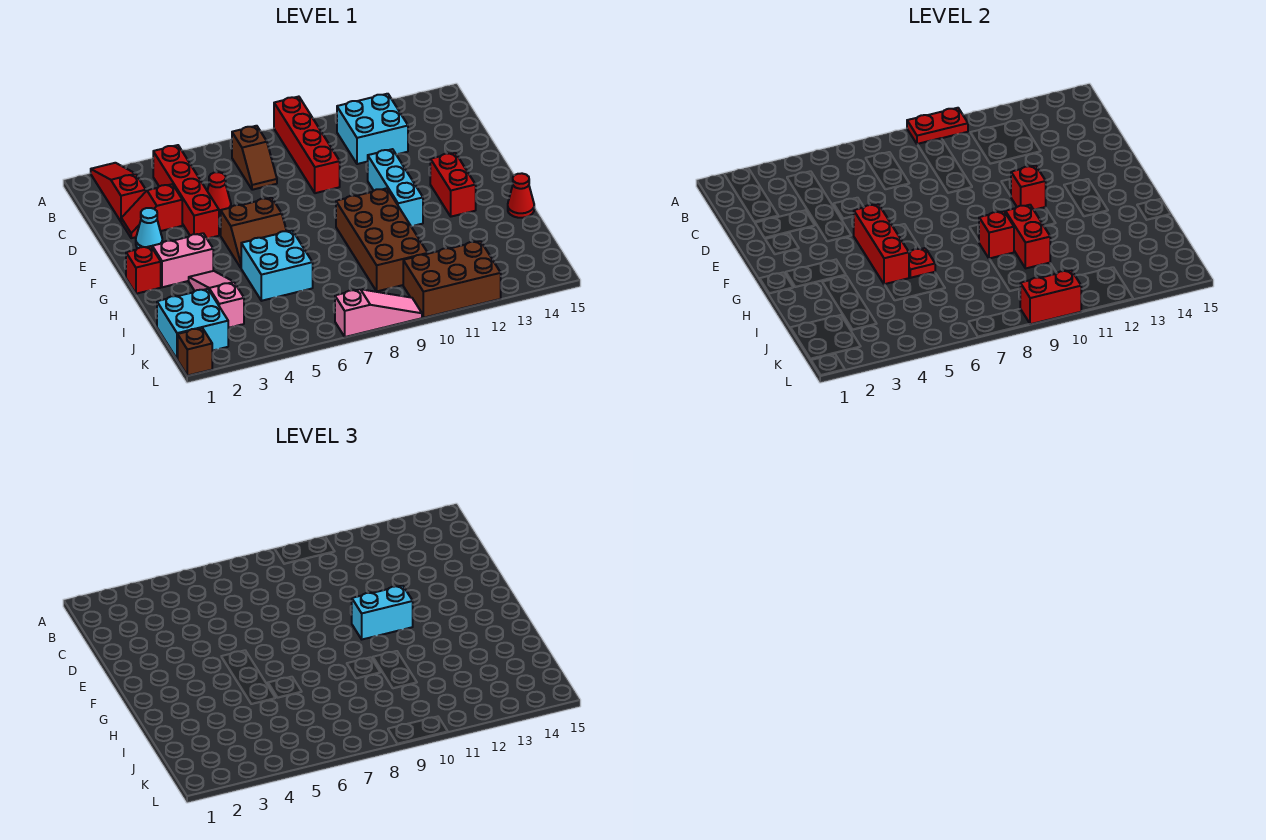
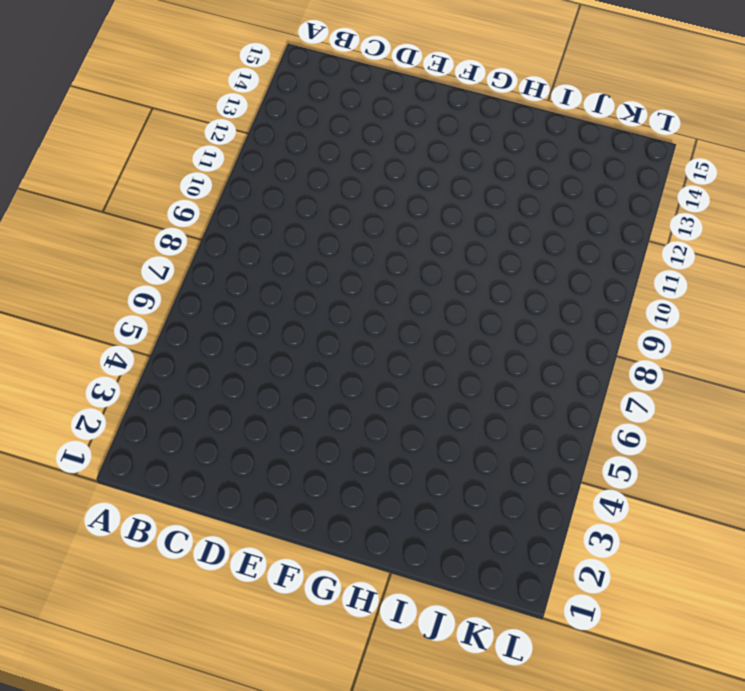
none -> red 1x3 slope [91,163,146,221]
none -> red 1x4 brick [274,97,340,193]
none -> red 1x4 brick [153,145,219,239]

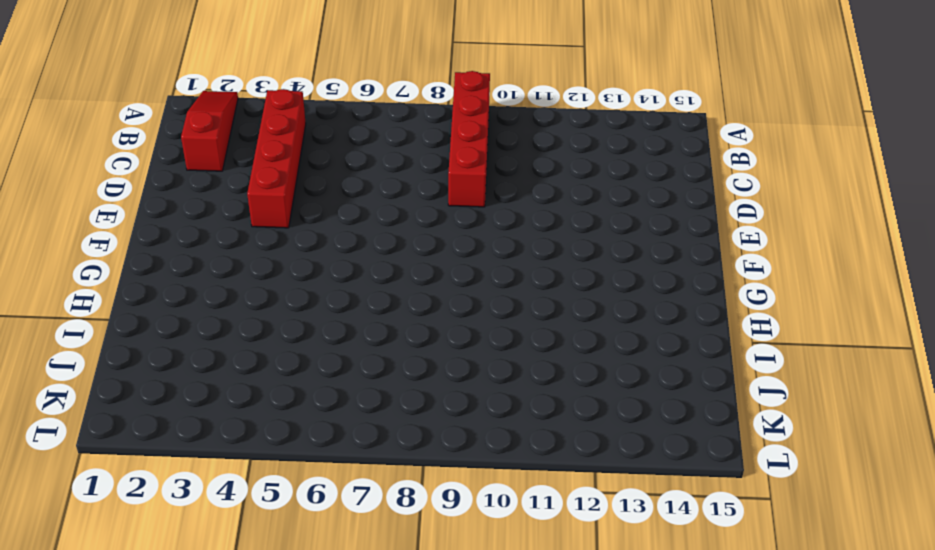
none -> brown 1x2 slope [232,126,277,190]
none -> cyan 2x2 brick [337,94,408,164]
none -> red 1x2 slope [121,184,182,238]

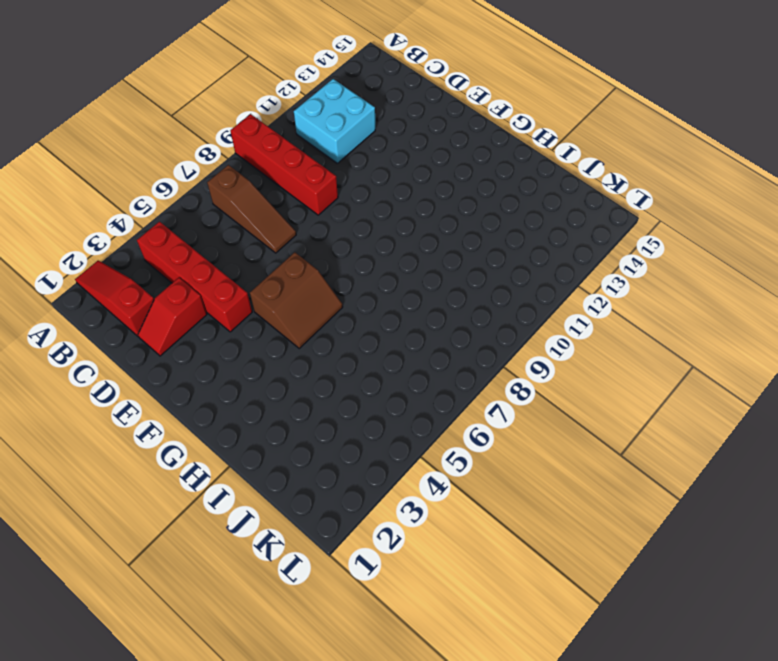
brown 1x3 slope [207,165,296,253] -> brown 1x2 slope [232,126,277,190]
none -> red 1x1 cone [208,172,231,216]
none -> cyan 1x1 cone [136,208,162,248]
none -> cyan 1x3 brick [368,149,423,226]

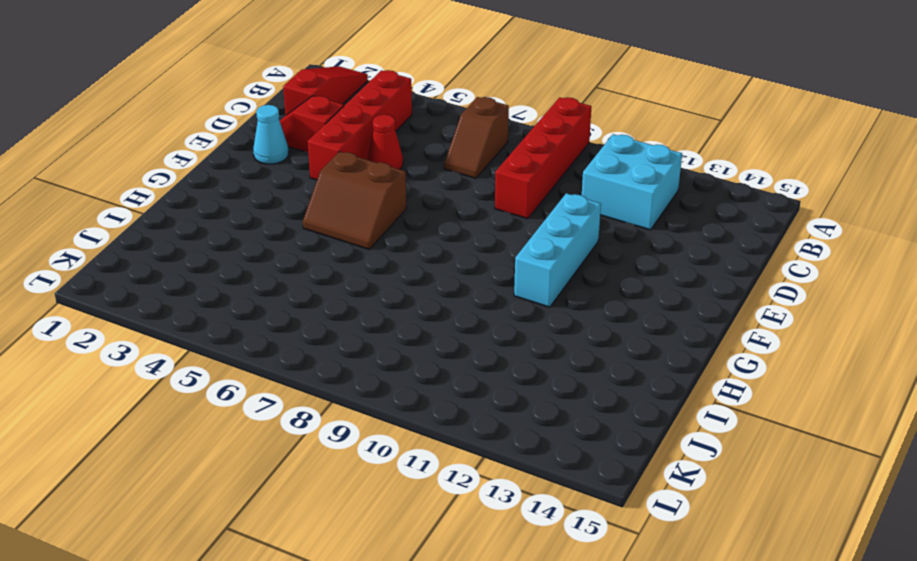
none -> red 1x2 brick [430,153,476,217]
none -> red 1x1 brick [126,246,161,294]
none -> pink 1x2 brick [152,233,213,287]

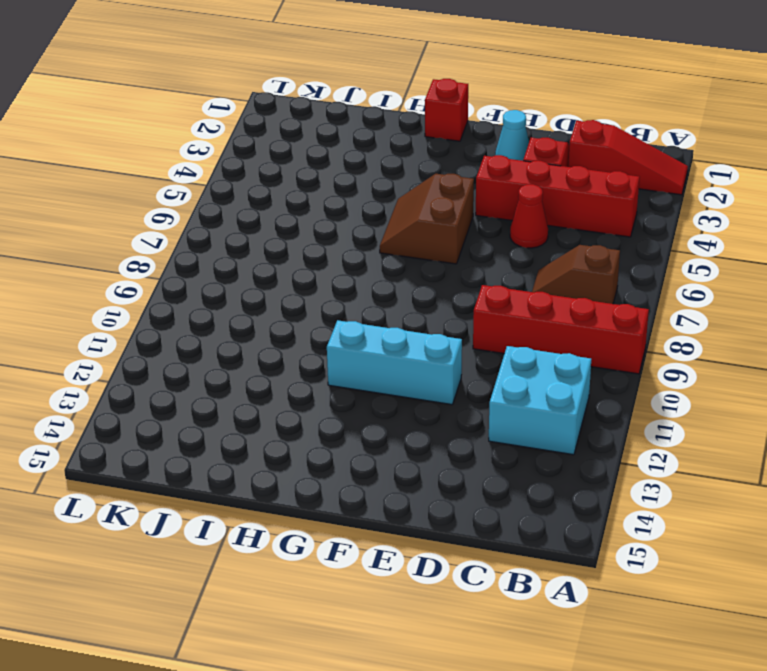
none -> red 1x2 brick [430,153,476,217]
none -> pink 1x2 brick [152,233,213,287]
none -> brown 2x4 brick [336,188,428,291]

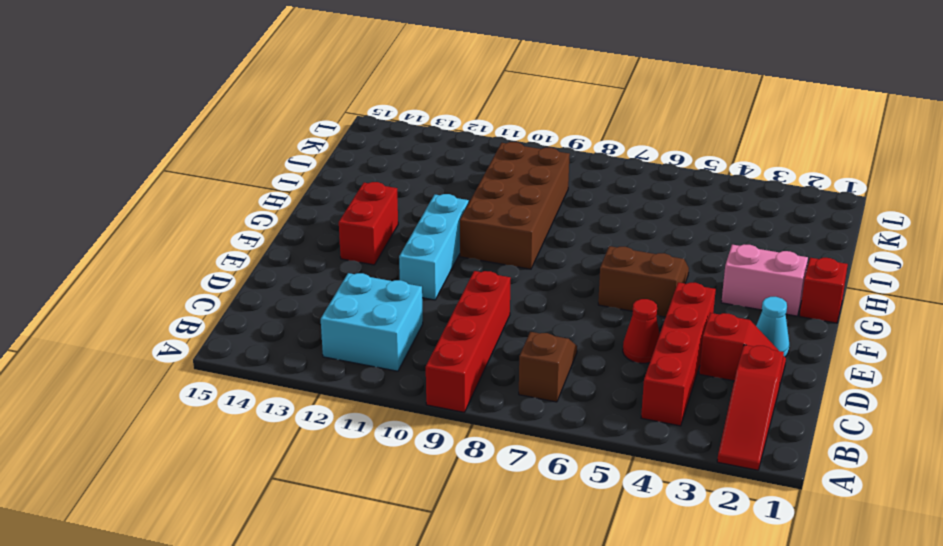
none -> pink 1x3 slope [189,271,244,328]
none -> cyan 2x2 brick [241,231,313,301]
none -> red 1x1 cone [508,173,534,218]

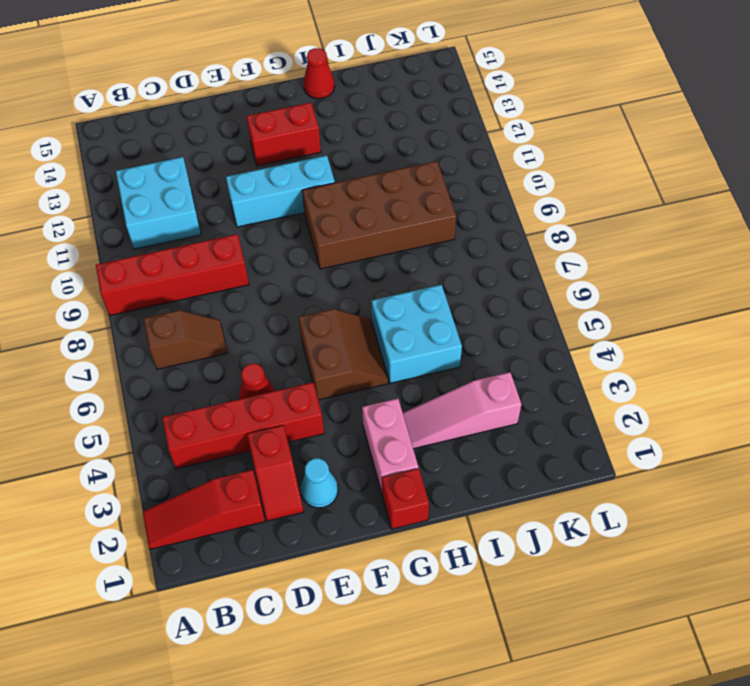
none -> cyan 2x2 brick [157,289,228,359]
none -> brown 2x3 brick [403,241,501,318]
none -> brown 1x1 brick [178,328,212,376]

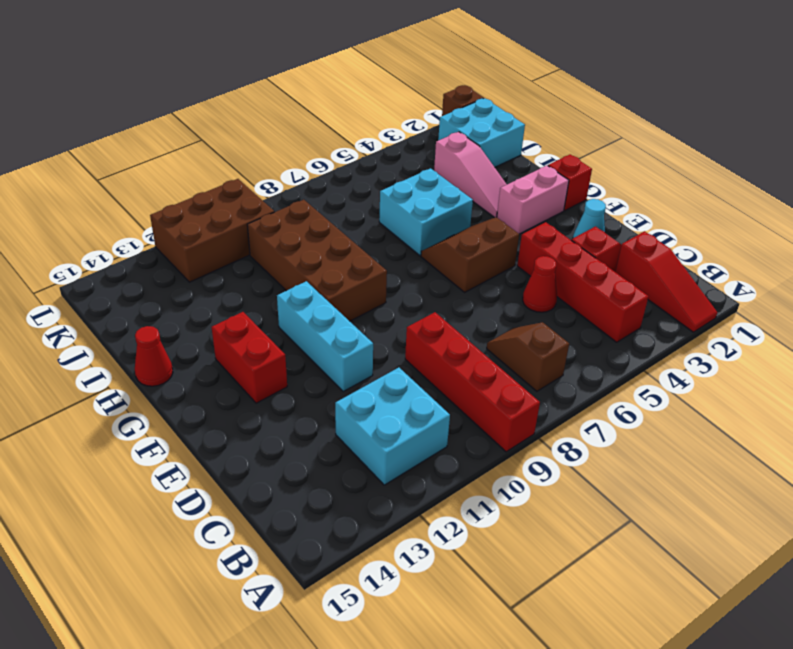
none -> pink 1x3 slope [335,289,422,337]
none -> red 1x2 plate [907,108,968,144]
none -> red 1x3 brick [854,204,909,285]

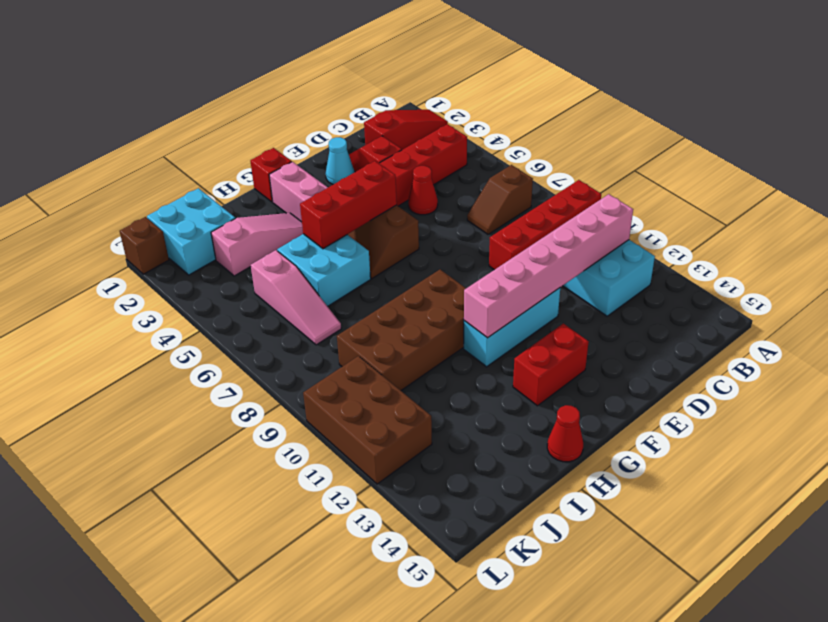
pink 1x6 brick [464,194,633,338] -> red 1x1 brick [1011,166,1046,210]
pink 1x3 slope [251,250,341,345] -> pink 1x3 slope moved to [335,289,422,337]
none -> red 1x2 plate [907,108,968,144]
none -> red 1x1 plate [909,248,935,278]
none -> red 1x1 brick [979,211,1014,259]

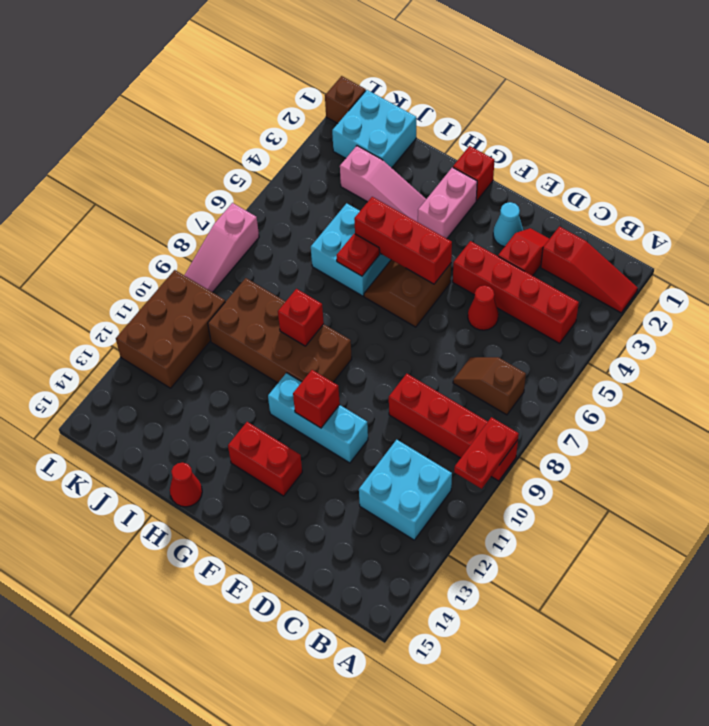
none -> red 1x2 brick [1005,205,1050,268]
none -> red 1x2 brick [1020,270,1081,324]
none -> cyan 1x2 brick [352,586,413,639]

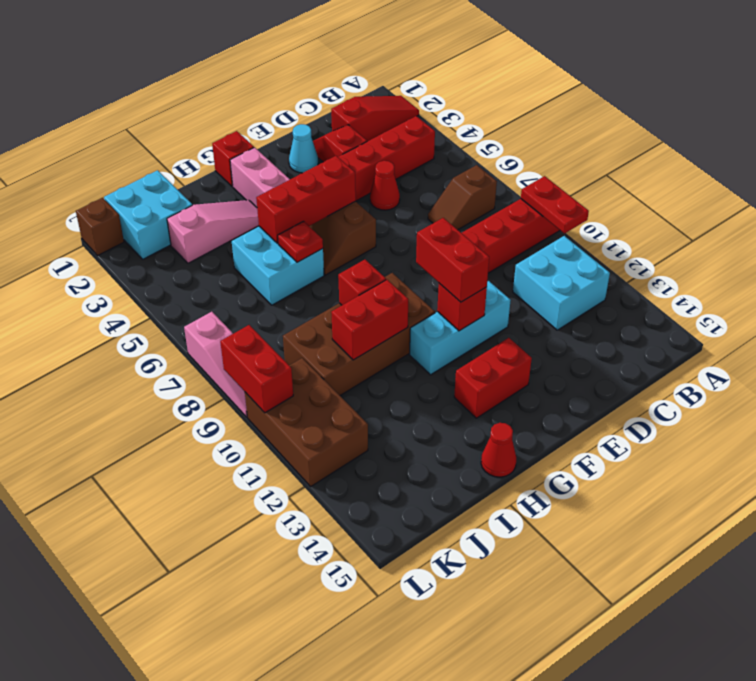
red 1x2 brick [416,218,489,302] -> cyan 1x2 brick [352,586,413,639]

